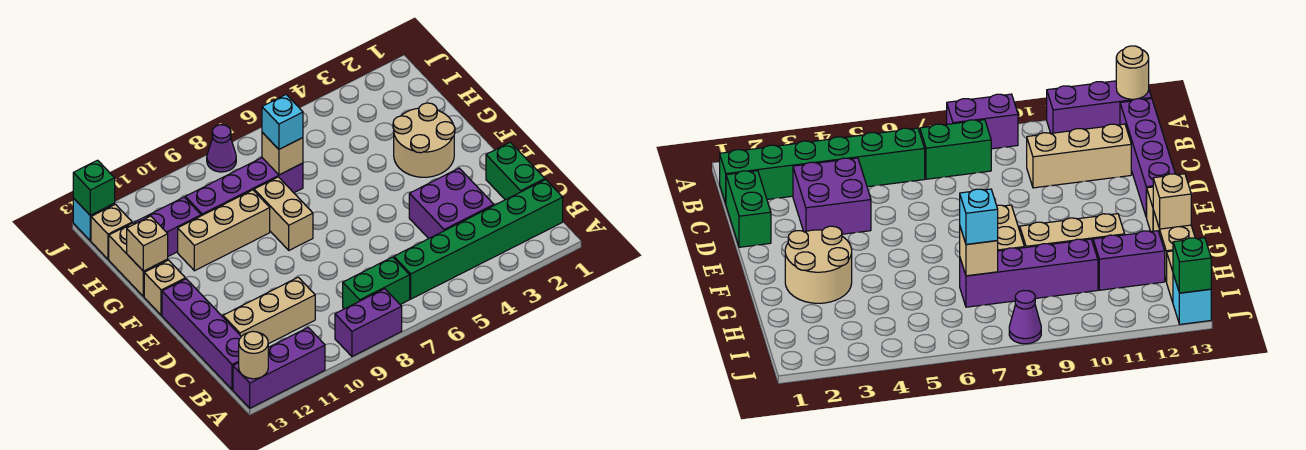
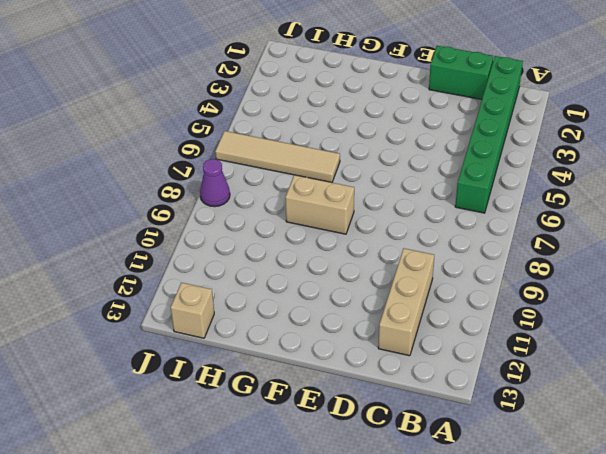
tan 1x4 tile [215,131,340,183] -> none
none -> purple 1x2 brick [335,289,402,356]
none -> purple 1x3 brick [233,328,325,408]
none -> green 1x2 brick [343,257,410,309]

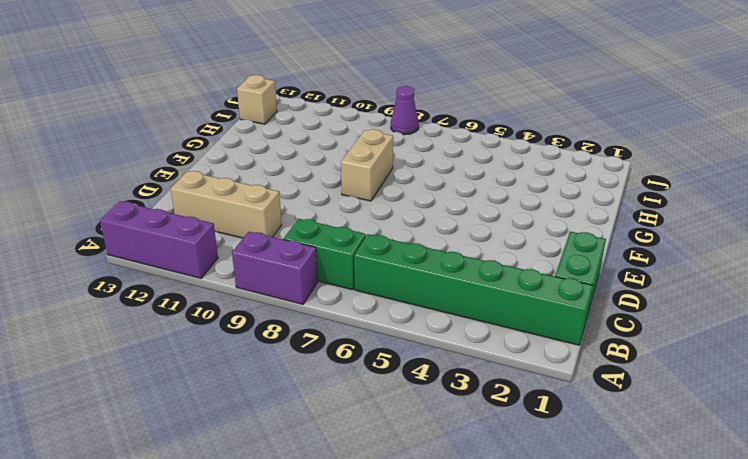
none -> purple 1x4 brick [162,279,241,390]
none -> purple 2x2 brick [409,168,494,239]
none -> tan 2x2 round brick [393,103,455,177]

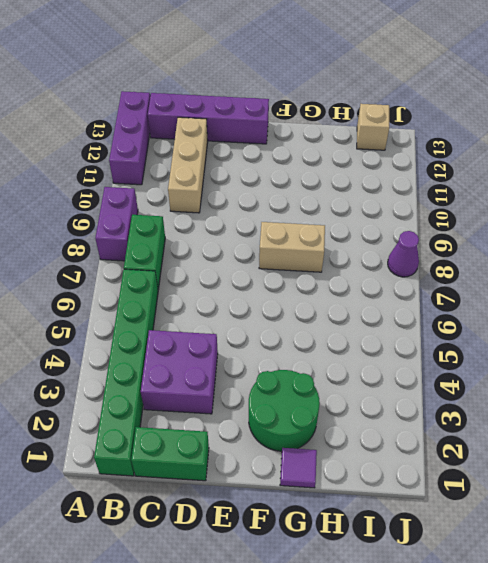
green 2x2 round brick [249,370,320,451] -> tan 2x2 round brick [393,103,455,177]
purple 1x1 tile [280,448,317,488] -> none
none -> tan 1x1 brick [144,260,185,315]
none -> tan 1x3 brick [178,190,270,271]
none -> tan 1x2 brick [109,223,168,297]

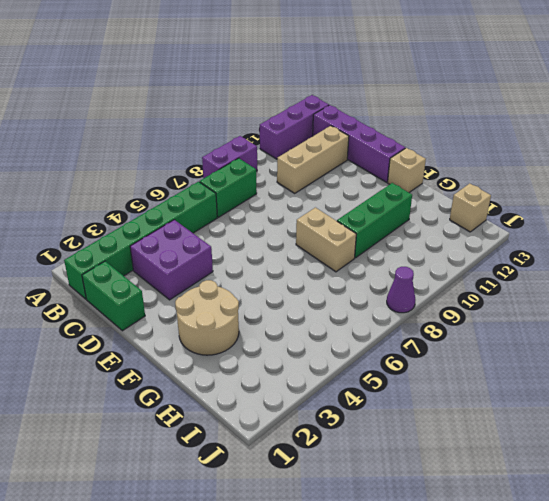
green 1x3 brick [337,183,412,258] -> tan 1x3 brick [178,190,270,271]
none -> tan 1x2 brick [109,223,168,297]
none -> purple 1x4 brick [185,158,303,216]
none -> purple 1x2 brick [134,197,201,256]

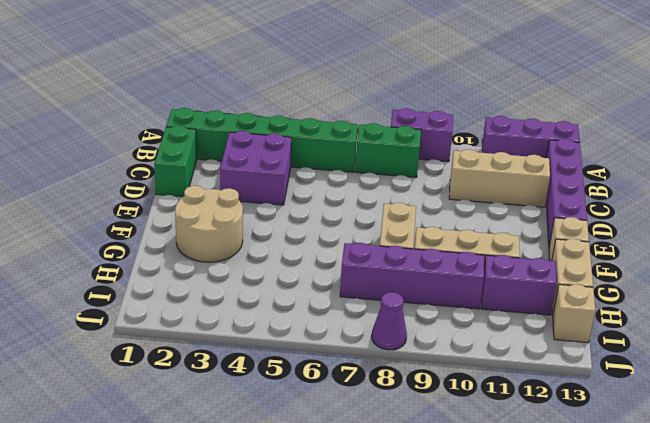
none -> cyan 1x1 brick [73,198,115,241]
none -> tan 1x1 round brick [239,331,268,379]
none -> tan 1x1 brick [127,216,168,271]

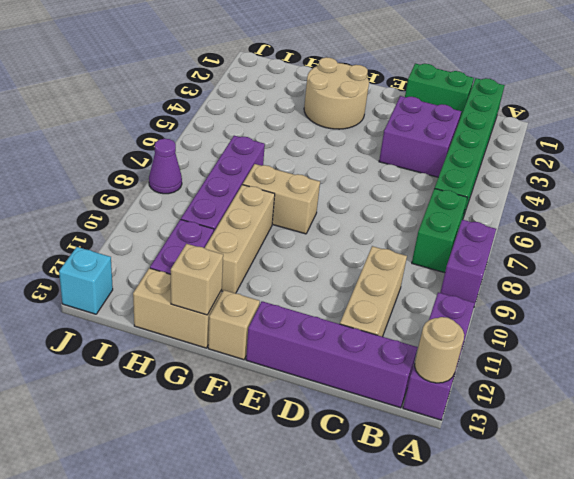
none -> tan 1x1 brick [91,204,132,259]
none -> tan 1x1 brick [262,132,303,175]
none -> green 1x1 brick [73,160,115,215]

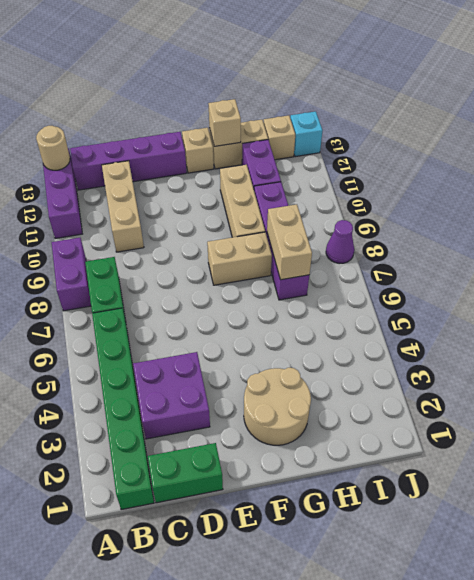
tan 1x2 brick [267,204,312,280] -> tan 1x1 brick [262,132,303,175]
none -> green 1x1 brick [73,160,115,215]
none -> cyan 1x1 brick [262,95,303,149]

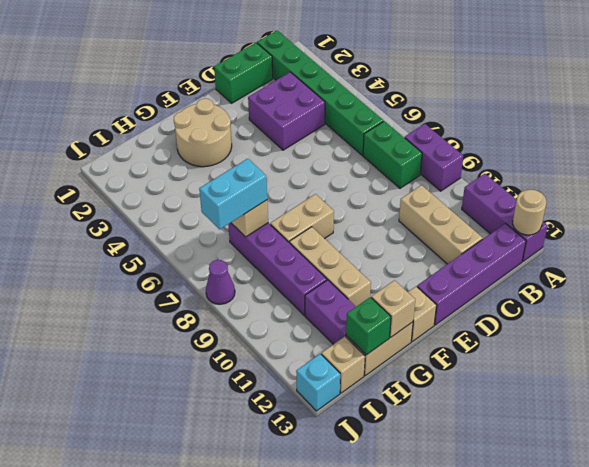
cyan 1x2 brick [199,159,267,229] -> cyan 1x1 brick [262,95,303,149]
green 1x1 brick [346,297,391,355] -> green 1x1 brick moved to [73,160,115,215]

